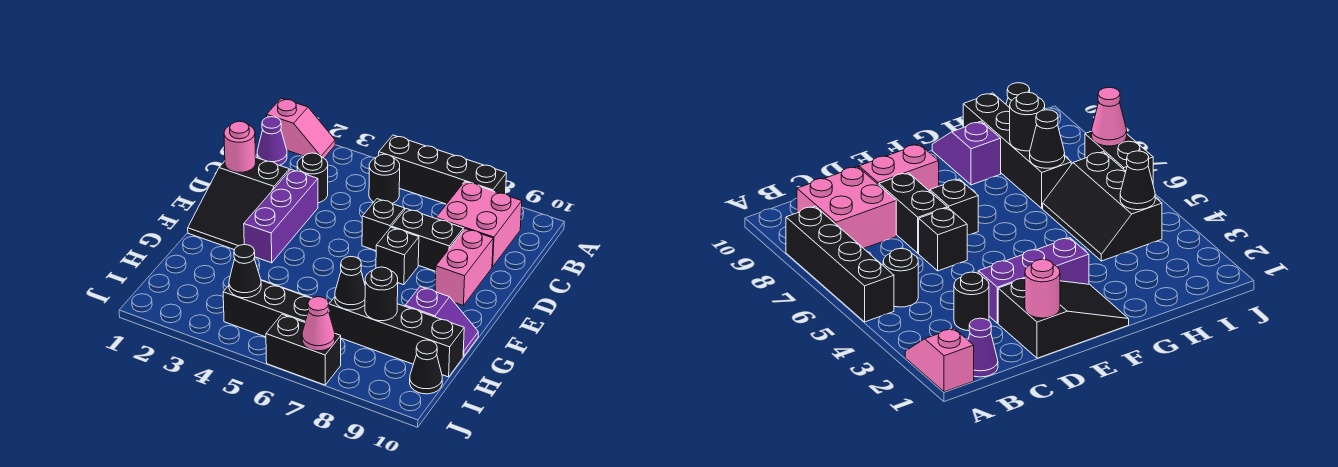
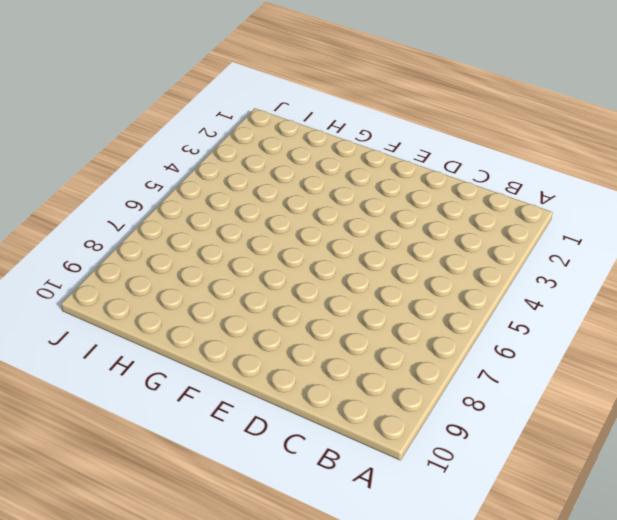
none -> pink 1x2 slope [267,98,335,158]
none -> black 1x4 brick [379,135,506,204]
none -> purple 1x1 cone [257,117,287,165]

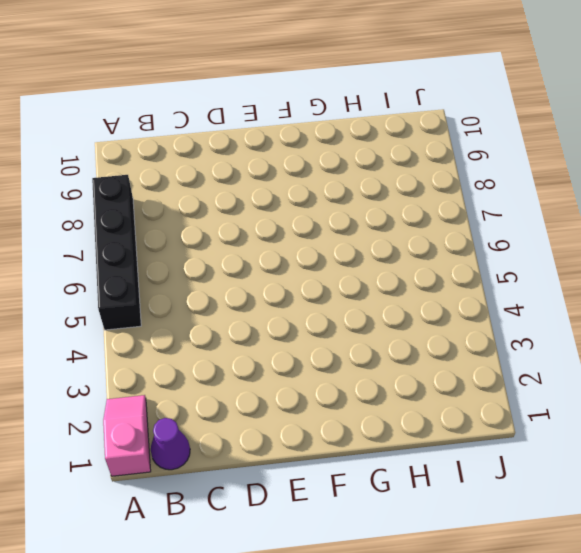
none -> black 1x1 round brick [369,154,400,203]
none -> pink 2x2 brick [436,182,522,267]
none -> black 1x1 round brick [297,153,328,203]

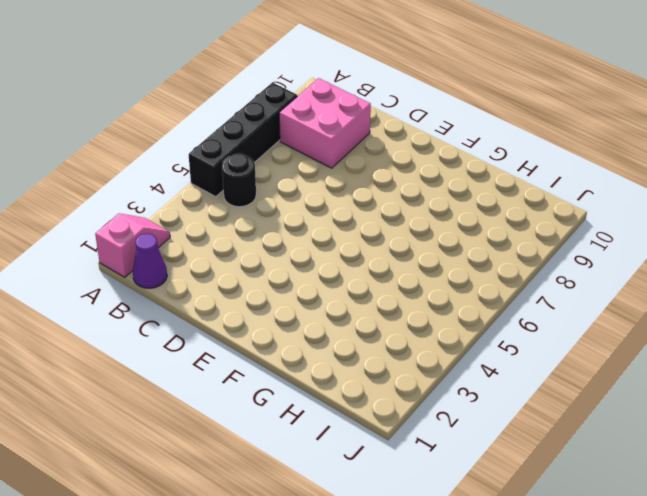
none -> black 1x1 round brick [297,153,328,203]
none -> black 2x3 slope [188,157,289,250]
none -> purple 1x3 brick [244,169,318,263]

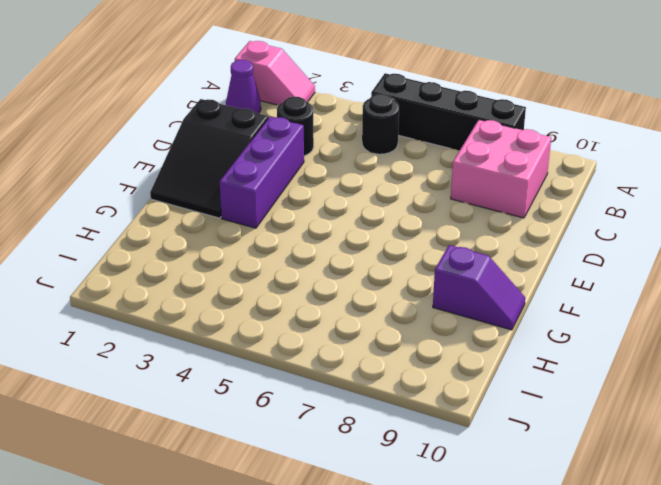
none -> black 1x1 brick [362,199,405,251]
none -> black 1x2 brick [392,209,463,271]
none -> pink 1x2 brick [435,229,493,306]

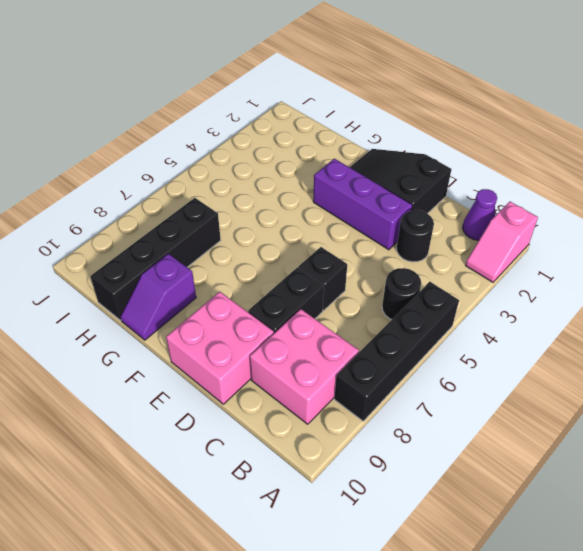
pink 2x2 brick [166,292,274,404] -> pink 1x2 brick [435,229,493,306]
none -> black 1x1 brick [376,227,419,285]
none -> black 2x3 slope [223,280,329,337]
none -> black 1x1 cone [410,340,442,394]

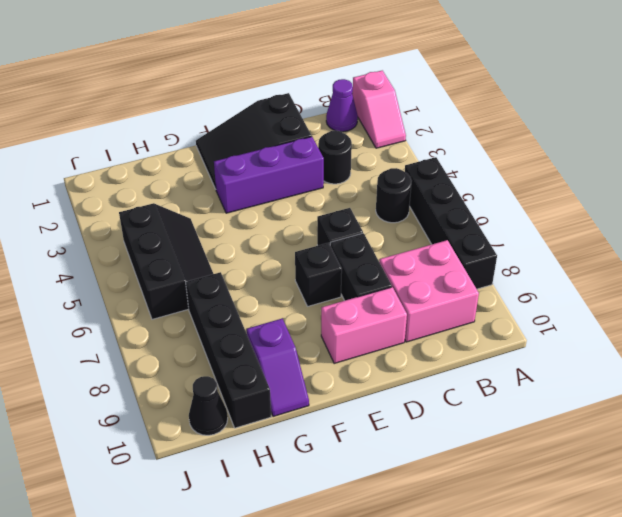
none -> black 1x2 brick [266,314,341,385]
none -> pink 1x1 round brick [224,121,256,172]
none -> black 1x1 cone [335,256,365,310]

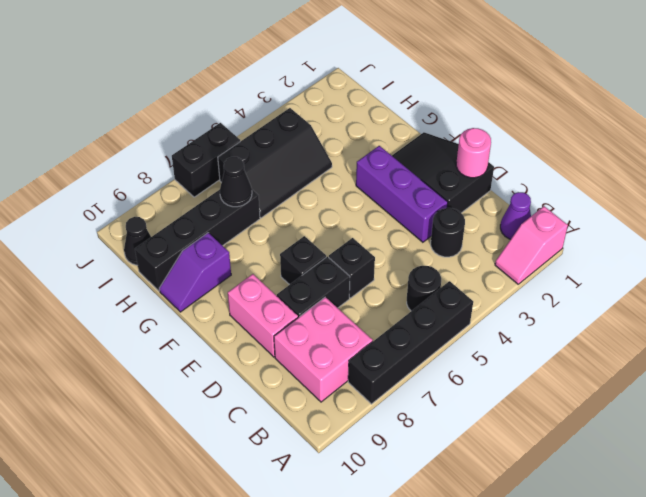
none -> black 1x1 round brick [365,267,398,321]
none -> black 1x1 cone [229,245,261,298]
none -> pink 1x1 cone [302,297,335,351]

